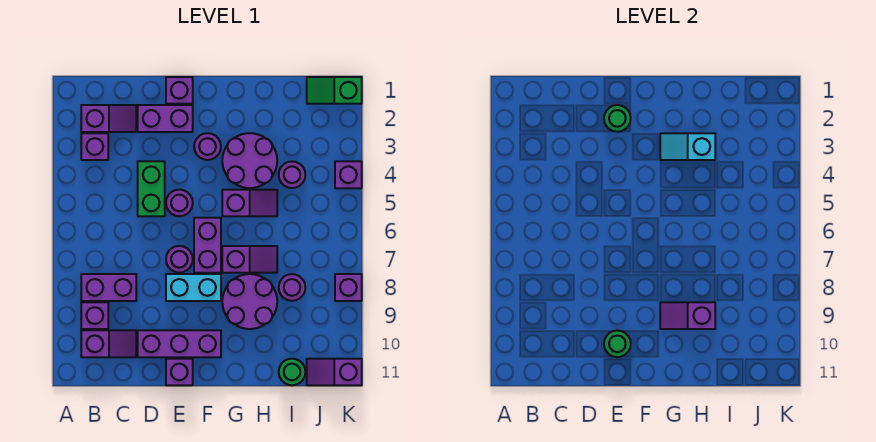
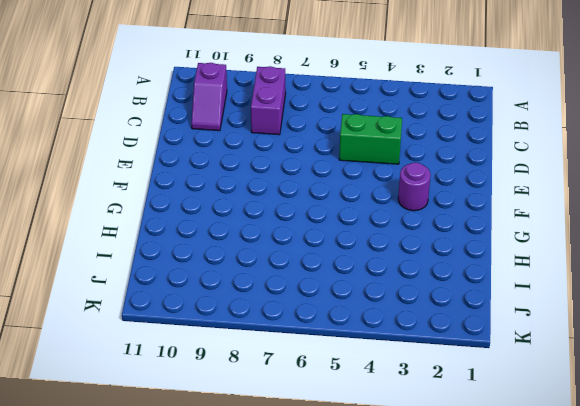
none -> purple 1x2 slope [81,105,136,132]
none -> purple 1x1 brick [81,133,108,160]
none -> purple 1x1 brick [81,302,108,329]
none -> purple 1x2 brick [138,105,193,132]

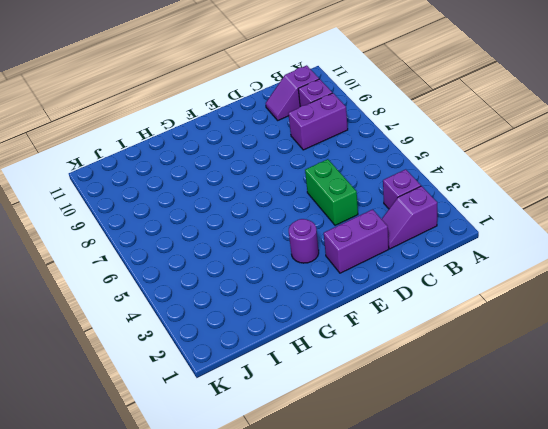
none -> purple 1x3 brick [138,330,221,357]
none -> purple 1x1 brick [166,77,193,104]
none -> purple 1x1 round brick [166,190,193,216]
none -> purple 1x1 round brick [166,246,193,273]

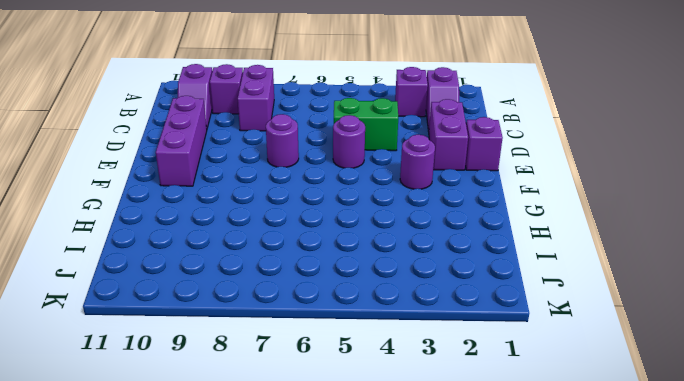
none -> cyan 1x2 brick [166,274,221,301]
none -> purple 1x1 brick [166,359,193,385]
none -> purple 1x2 brick [194,218,221,273]
none -> purple 2x2 round brick [222,133,277,188]

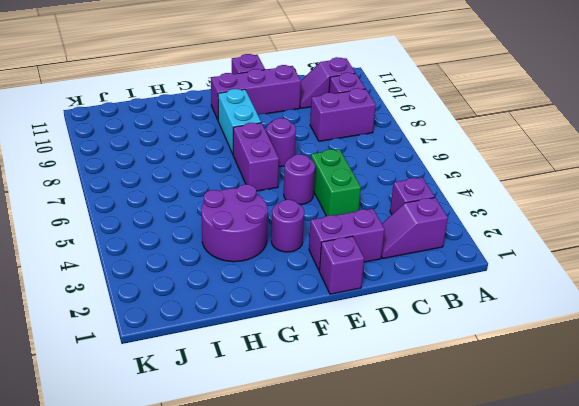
cyan 1x2 brick [218,89,261,154] -> cyan 1x2 brick turned to [166,274,221,301]
none -> purple 1x2 slope [222,190,277,216]
none -> purple 1x2 slope [222,246,277,273]
none -> purple 2x2 round brick [222,274,277,329]
none -> purple 1x1 round brick [279,161,305,188]

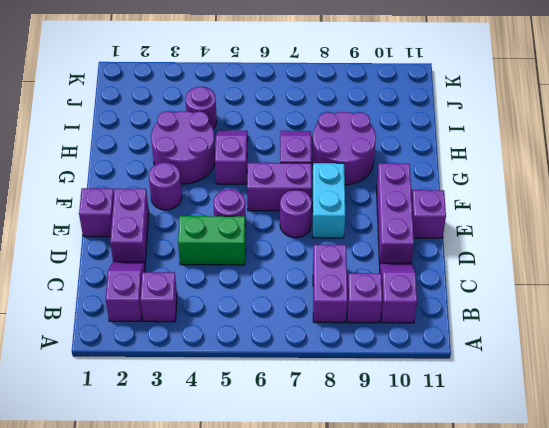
none -> purple 1x1 round brick [279,274,305,301]
none -> green 1x1 round brick [279,359,305,385]
none -> green 1x2 slope [307,77,362,104]
none -> purple 1x2 slope [307,359,362,385]

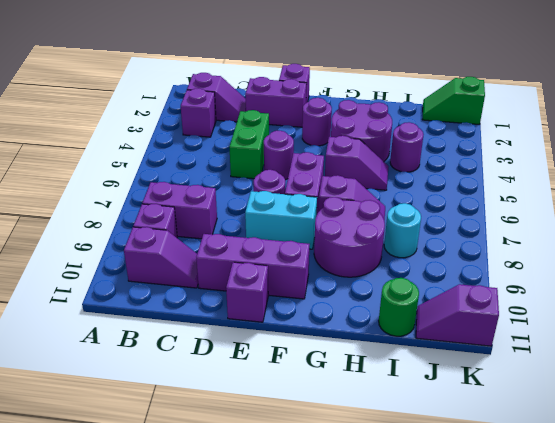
cyan 1x1 round brick [384,203,421,258] -> purple 1x1 round brick [279,274,305,301]
none -> purple 1x1 brick [335,161,362,188]
none -> purple 1x1 brick [335,274,362,301]
none -> green 1x1 round brick [604,105,631,132]
none -> green 1x1 round brick [604,330,631,357]

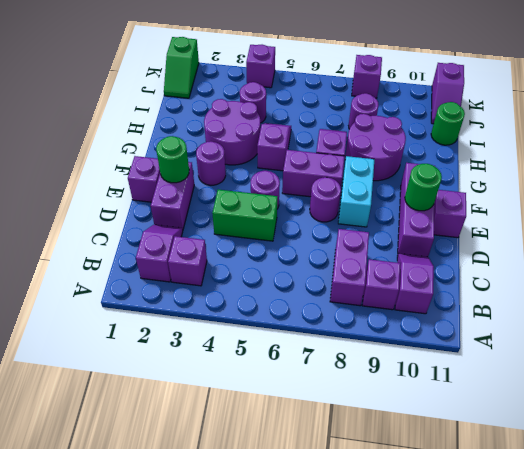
none -> cyan 1x2 slope [660,133,715,160]
none -> purple 1x2 slope [660,302,715,329]

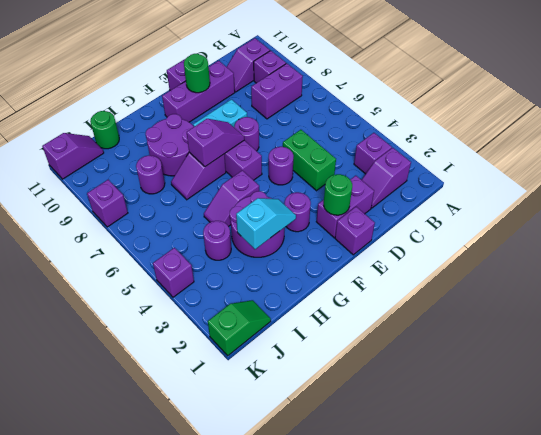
purple 1x2 slope [187,119,244,167] -> purple 1x2 slope moved to [660,302,715,329]

